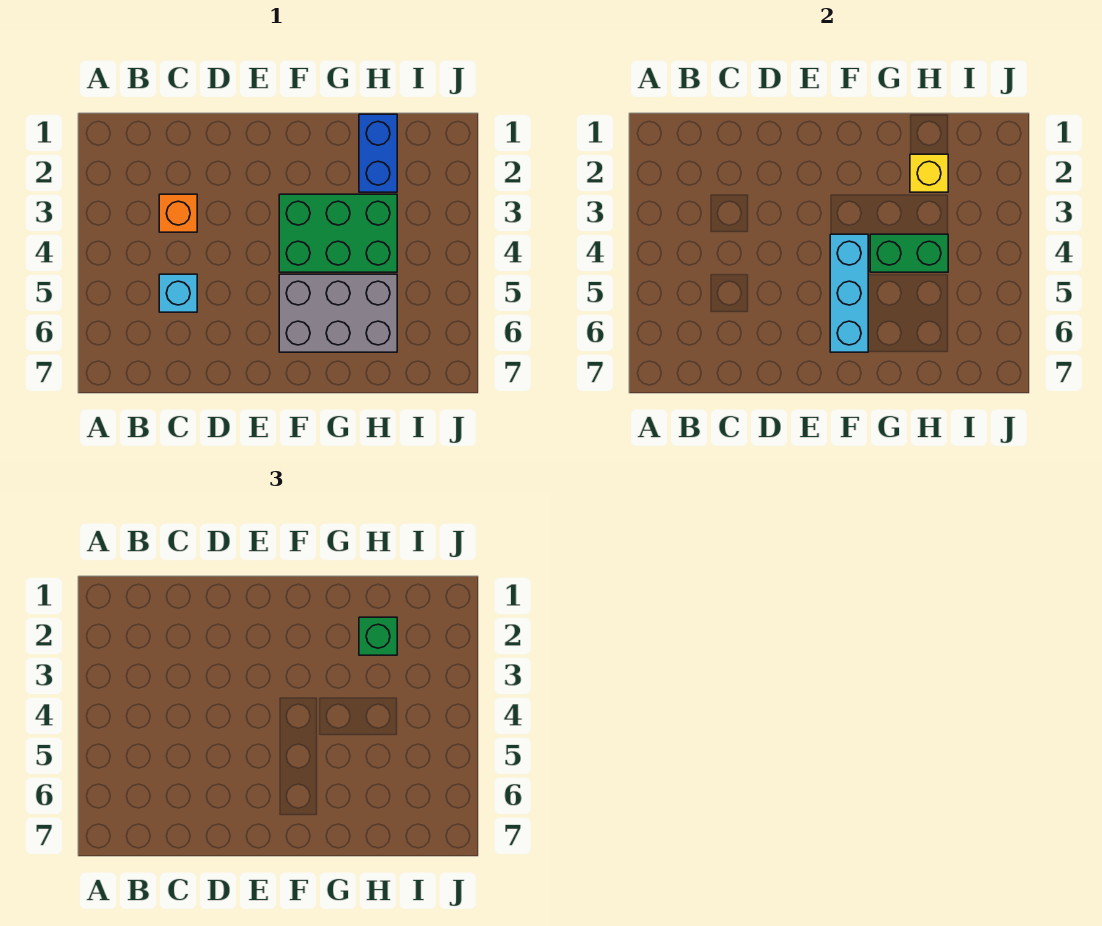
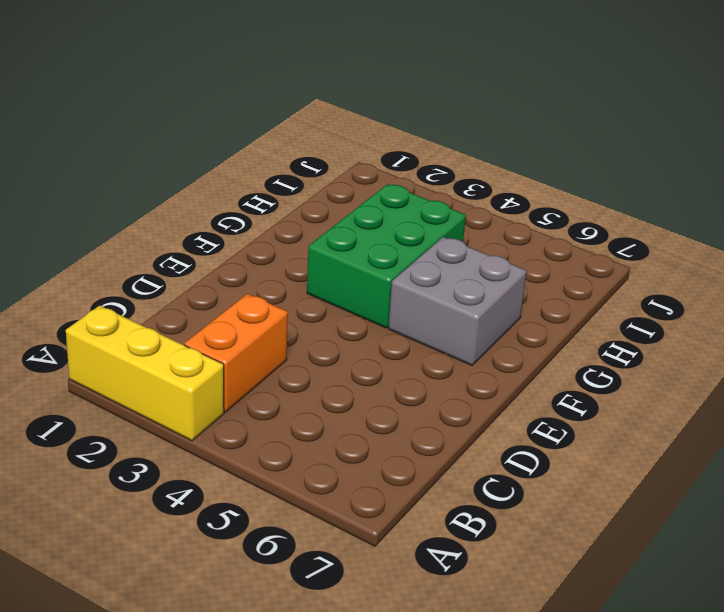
yellow 1x3 brick [66,305,224,441] -> none
orange 1x2 brick [184,294,288,412] -> orange 1x1 brick [159,194,197,232]
grey 2x2 brick [388,237,527,365] -> grey 2x3 brick [279,274,397,352]
none -> cyan 1x1 brick [159,274,197,312]
none -> blue 1x2 brick [359,114,397,192]

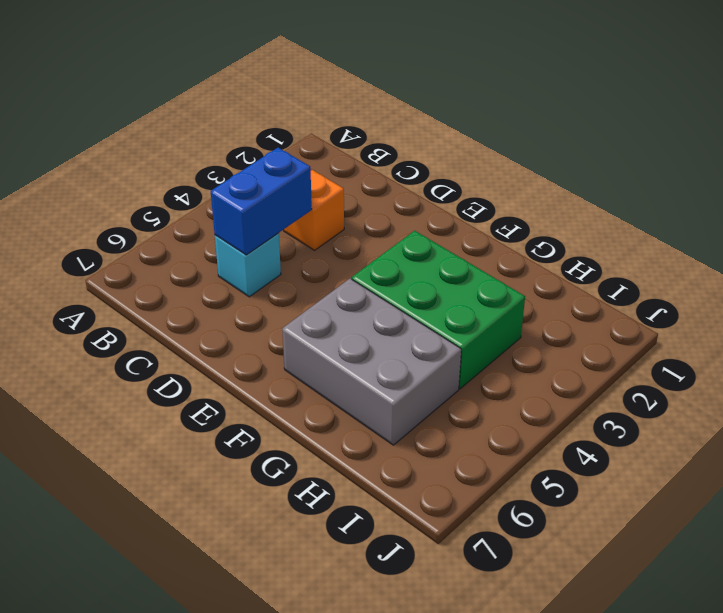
blue 1x2 brick [211,148,312,255] -> blue 1x2 brick moved to [359,114,397,192]
none -> cyan 1x3 brick [830,234,868,352]
none -> green 1x2 brick [870,234,948,272]

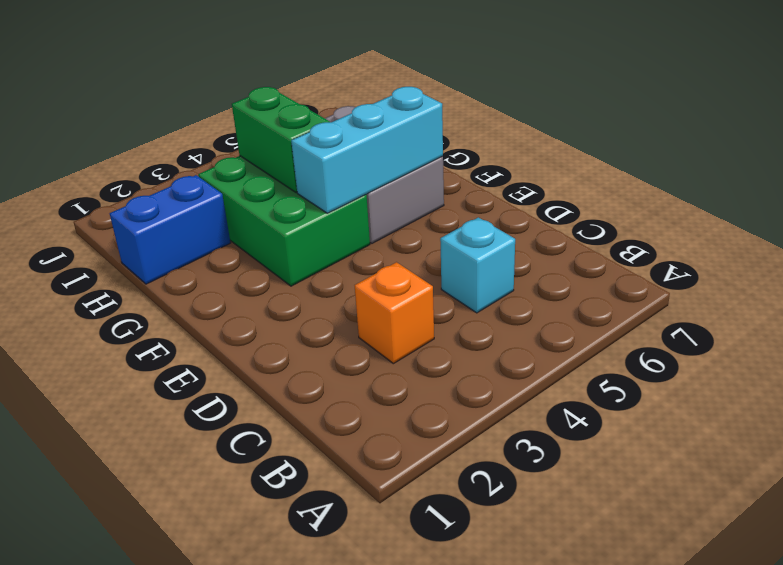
none -> yellow 1x1 brick [910,154,948,192]
none -> green 1x1 brick [359,617,397,655]

